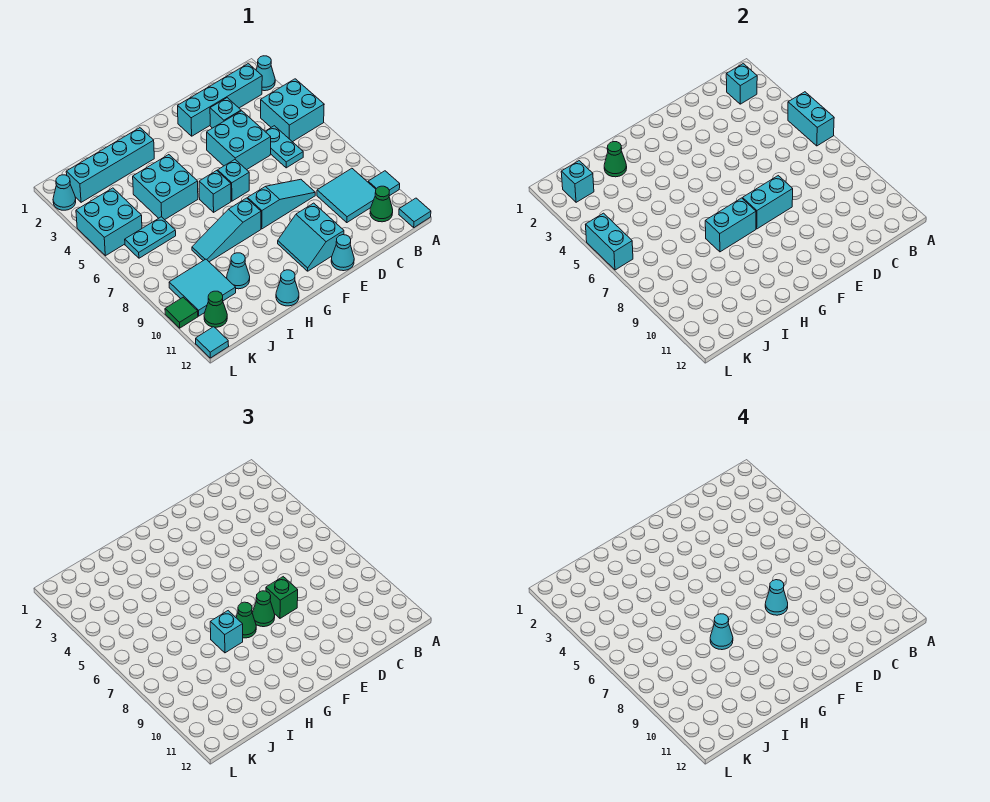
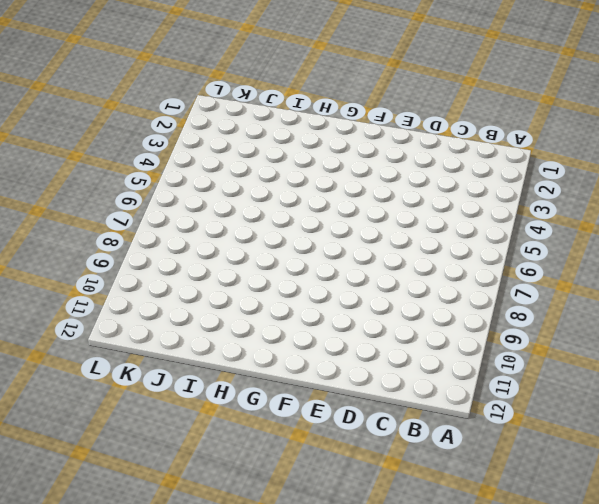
none -> cyan 1x1 cone [256,56,275,91]
none -> cyan 2x2 brick [261,79,324,142]
none -> cyan 1x1 tile [368,171,400,196]
none -> cyan 1x1 tile [399,198,431,227]

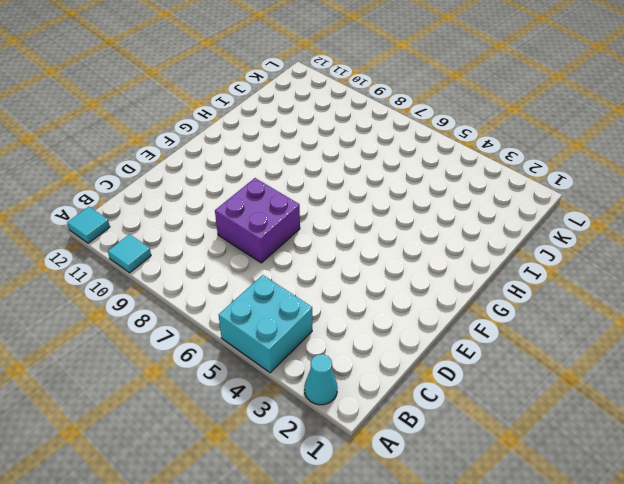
purple 2x2 brick [215,178,300,263] -> cyan 1x3 slope [248,179,315,229]
none -> cyan 1x4 brick [178,64,262,136]
none -> cyan 2x2 tile [317,168,376,222]
none -> green 1x1 cone [370,186,393,222]
none -> cyan 1x2 plate [265,126,303,168]

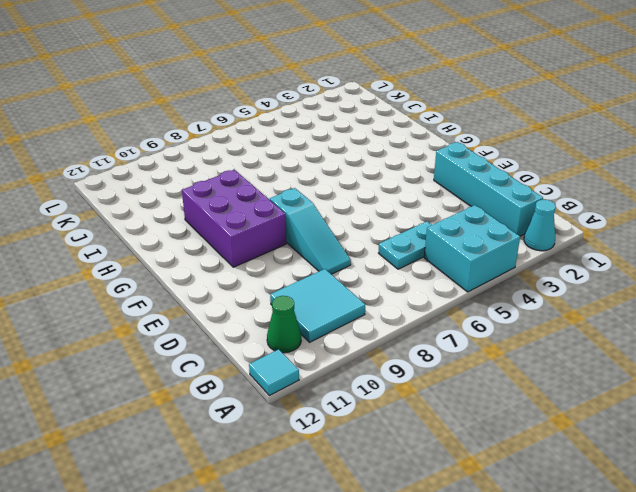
purple 2x3 brick [182,170,286,267] -> cyan 2x2 slope [278,203,344,271]
none -> cyan 1x1 tile [368,171,400,196]
none -> cyan 1x1 brick [210,98,241,128]
none -> cyan 2x2 brick [207,111,271,170]
none -> cyan 1x1 cone [331,235,354,271]

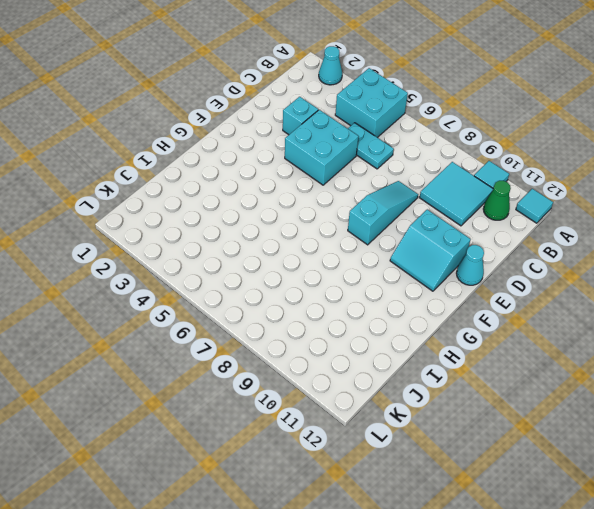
none -> cyan 1x4 brick [178,64,262,136]
none -> cyan 1x1 brick [218,160,249,201]
none -> cyan 1x1 brick [199,171,231,212]
none -> cyan 1x3 slope [192,198,261,262]

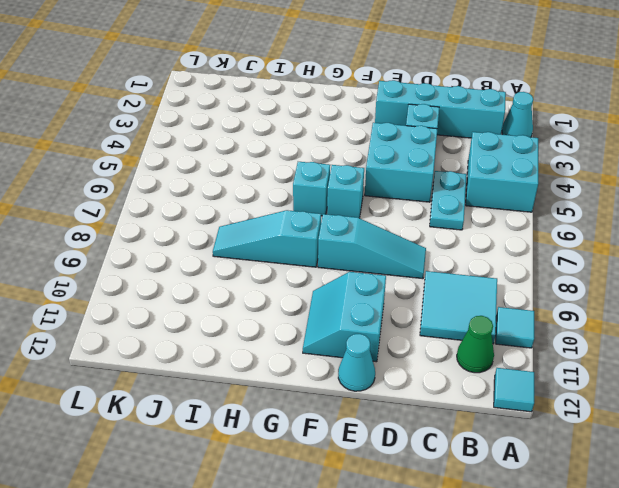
none -> cyan 1x4 brick [66,128,154,202]
none -> cyan 2x2 brick [133,155,198,220]
none -> cyan 1x1 cone [276,270,299,306]
none -> cyan 1x1 cone [227,253,250,289]

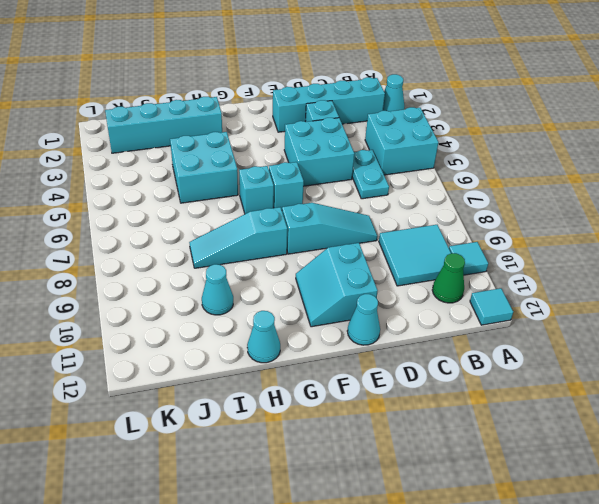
none -> cyan 1x2 plate [125,217,176,258]
none -> cyan 2x2 tile [169,259,236,316]
none -> cyan 2x2 brick [76,188,142,256]
none -> green 1x1 cone [204,291,227,327]

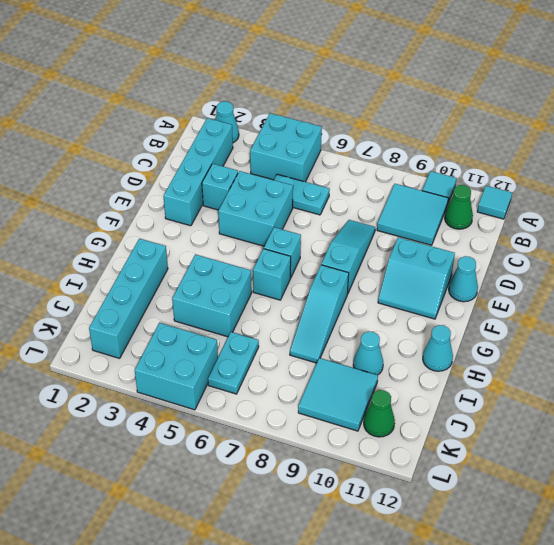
none -> cyan 1x1 cone [53,175,76,210]
none -> green 1x1 tile [165,297,198,328]
none -> cyan 1x1 tile [196,327,229,358]
none -> cyan 1x2 brick [788,92,834,146]

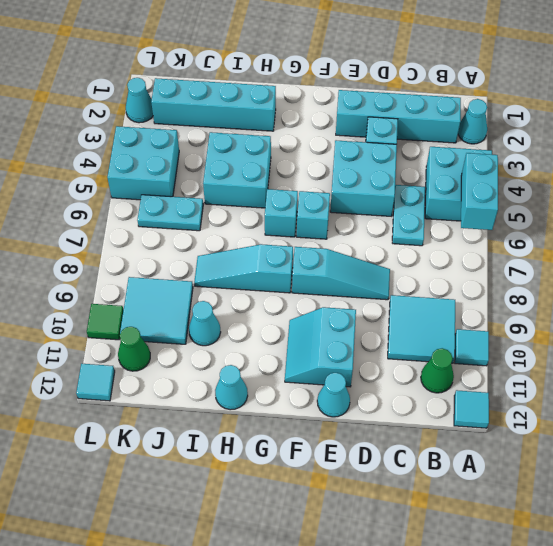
none -> cyan 1x1 brick [726,64,757,104]
none -> cyan 1x2 brick [743,176,793,229]
none -> cyan 1x2 brick [705,198,756,252]
none -> green 1x1 cone [604,142,627,177]

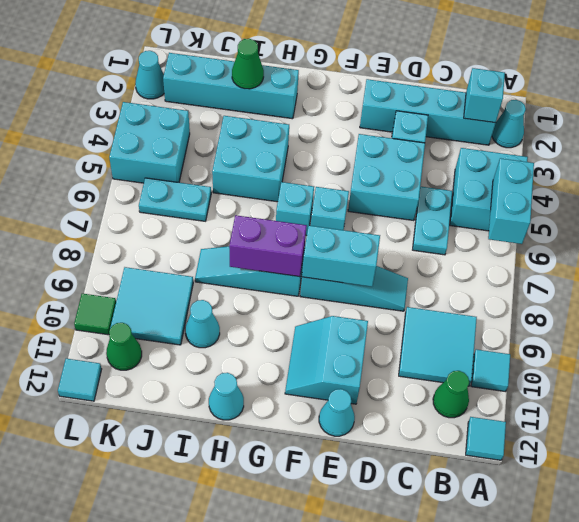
purple 1x2 brick [229,215,307,277] -> cyan 1x2 brick [705,198,756,252]
none -> cyan 1x1 brick [561,161,594,202]
none -> cyan 1x2 brick [585,213,633,270]
none -> green 1x1 brick [266,577,298,618]
none -> green 1x1 cone [252,591,275,627]

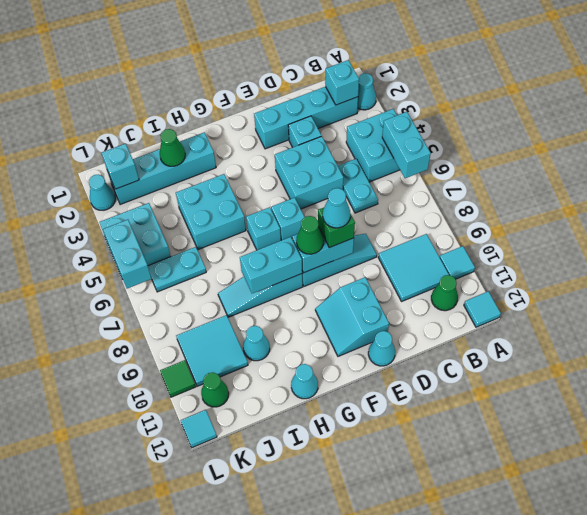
none -> green 1x1 cone [236,602,256,638]
none -> cyan 1x1 brick [210,611,243,653]
none -> cyan 1x1 cone [710,614,733,650]

